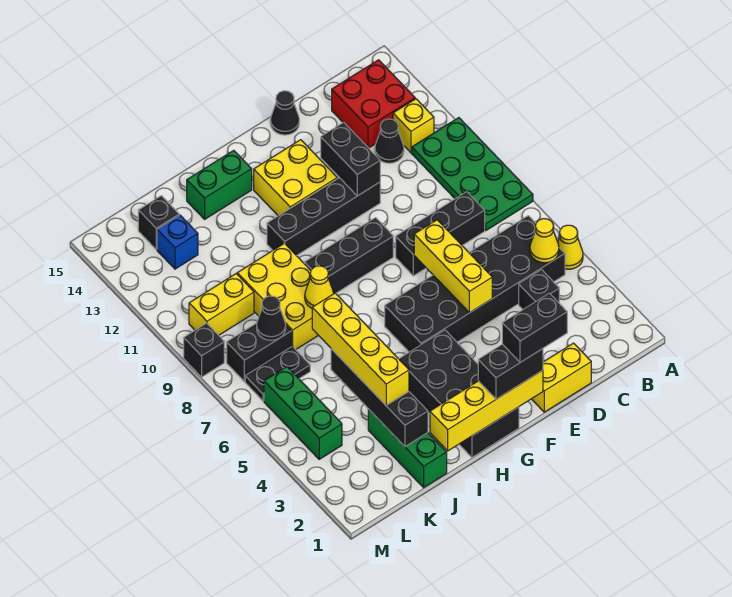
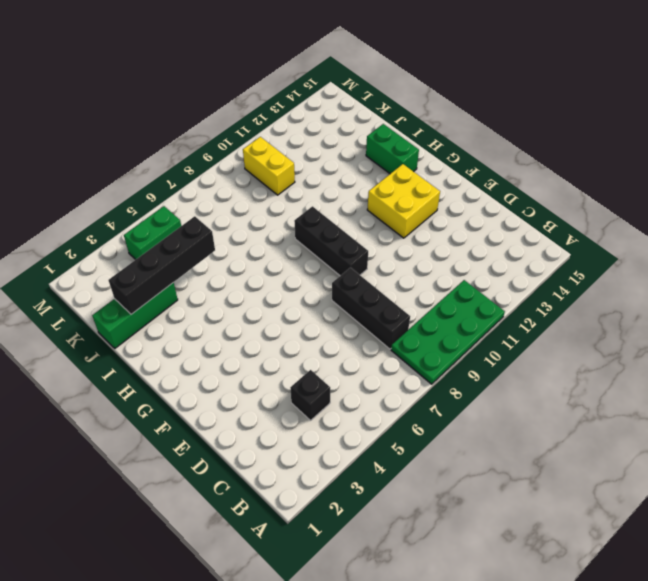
green 1x2 brick [124,206,181,260] -> green 1x3 brick [264,367,342,459]
none -> yellow 1x1 cone [558,225,583,269]
none -> black 2x6 brick [385,216,565,352]
none -> yellow 1x1 brick [393,99,434,153]
none -> red 2x2 brick [332,60,415,148]

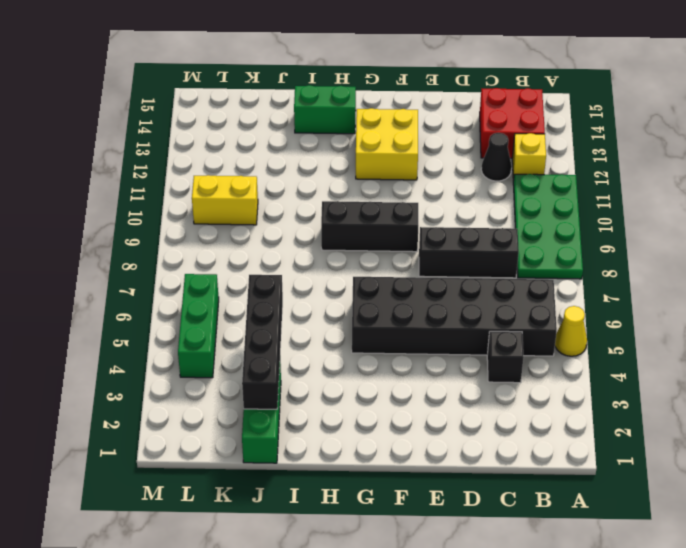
none -> yellow 1x2 brick [532,343,591,412]
none -> black 1x4 brick [267,178,380,256]
none -> black 1x1 cone [270,91,299,135]
none -> black 2x4 brick [399,330,519,457]

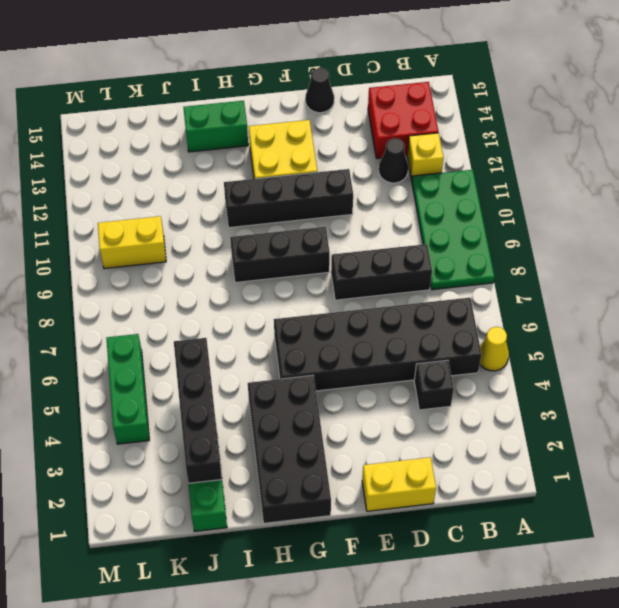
none -> yellow 2x3 brick [237,243,318,350]
none -> black 1x2 plate [245,346,310,401]
none -> black 1x2 brick [227,323,291,381]
none -> blue 1x1 brick [157,215,198,269]

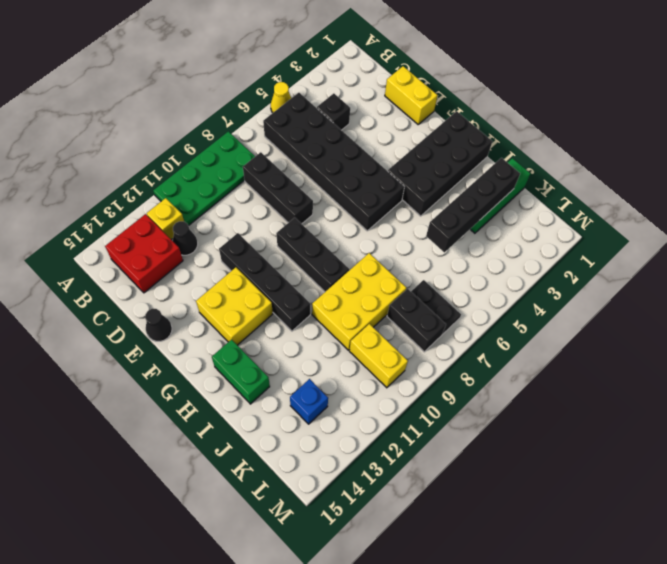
none -> black 1x1 brick [138,196,179,249]
none -> green 1x3 brick [264,367,342,459]
none -> black 1x1 brick [184,323,224,377]
none -> yellow 1x1 cone [530,219,559,263]

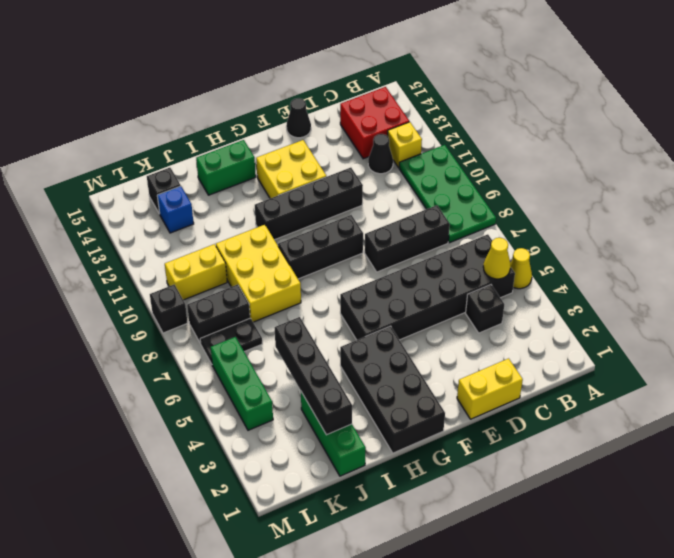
none -> yellow 1x3 brick [414,220,492,313]
none -> black 1x2 brick [321,122,380,196]
none -> yellow 1x4 brick [430,370,543,451]
none -> yellow 1x1 cone [305,266,334,308]

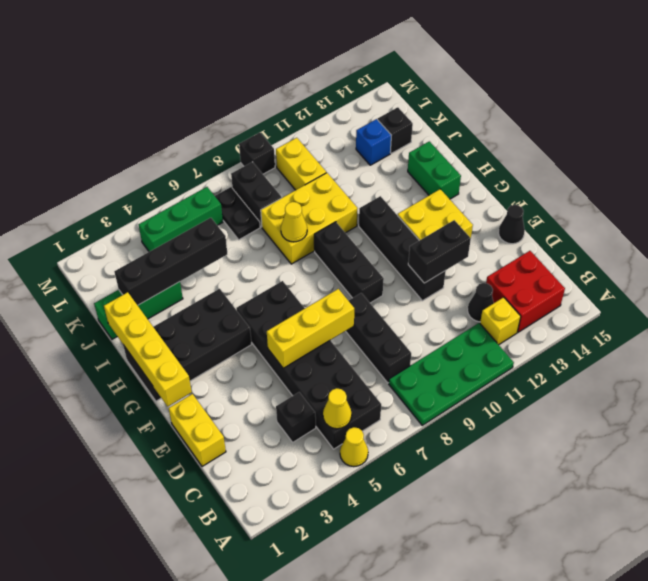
none -> black 1x1 cone [257,296,286,340]
none -> black 1x2 brick [478,344,543,399]
none -> yellow 1x4 brick [312,293,409,405]
none -> black 1x2 brick [502,293,567,362]

